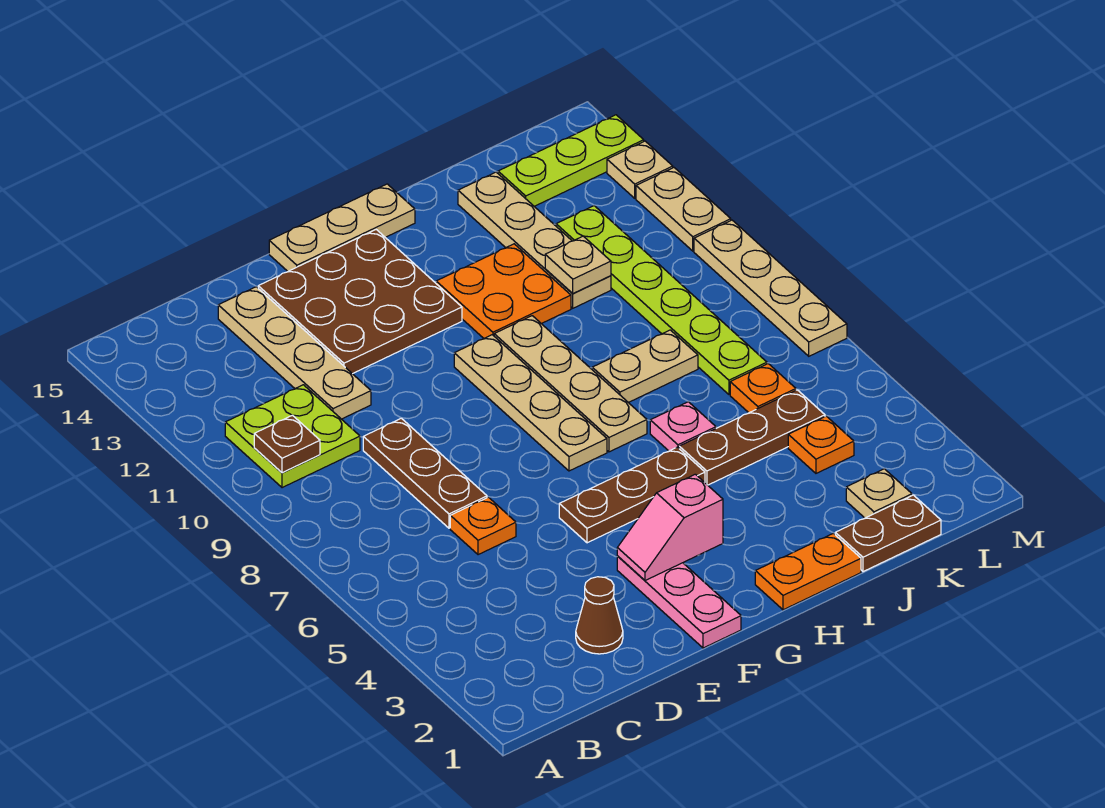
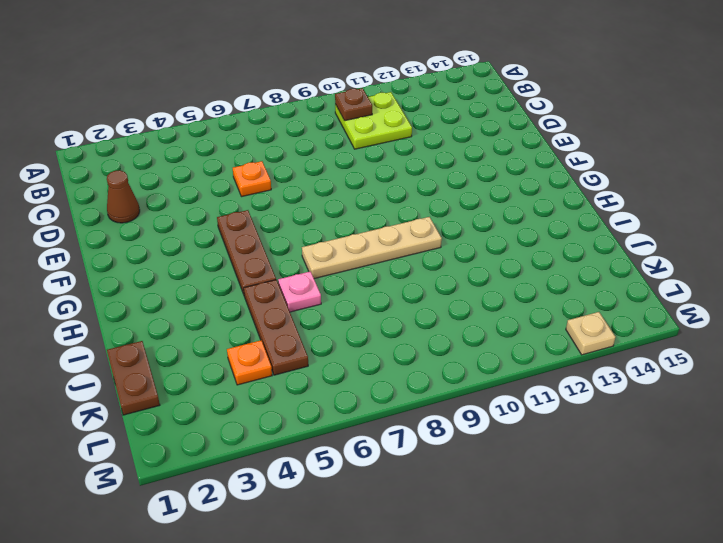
none -> brown 1x3 plate [363,418,487,528]
none -> tan 1x4 plate [218,287,371,419]
none -> brown 3x3 plate [258,230,462,374]

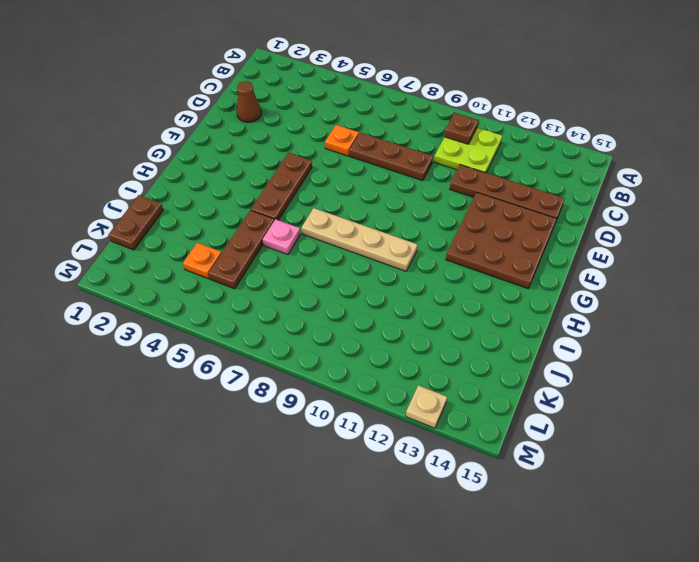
brown 1x4 plate [450,165,565,220] -> tan 1x4 plate [218,287,371,419]
none -> pink 1x3 plate [617,556,741,648]
none -> tan 1x3 plate [269,184,415,271]
none -> tan 1x4 plate [454,335,607,471]

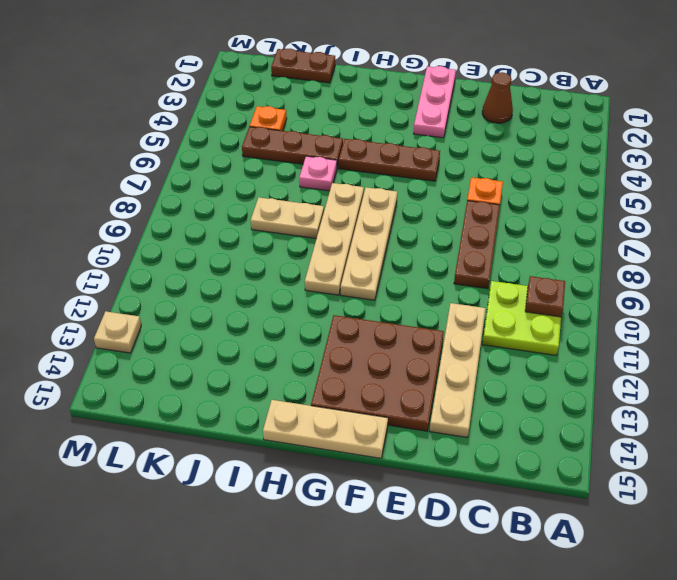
none -> orange 1x2 plate [755,533,861,610]
none -> orange 2x2 plate [436,244,571,338]
none -> tan 1x4 plate [458,172,611,308]

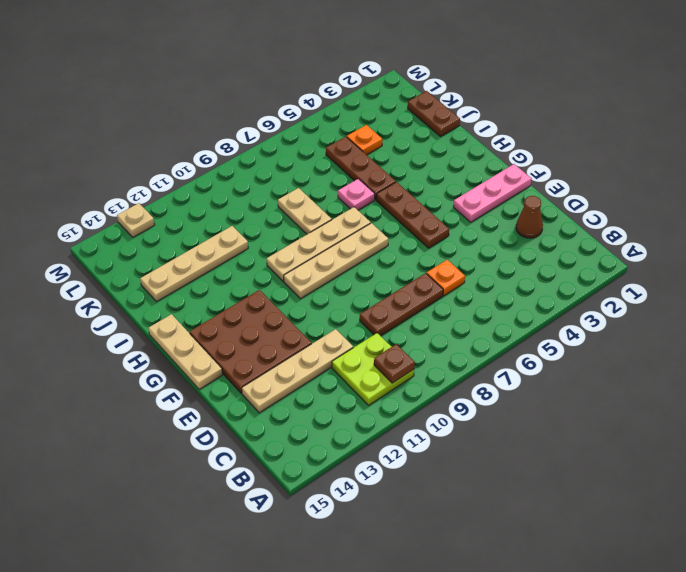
none -> orange 1x2 plate [755,533,861,610]
none -> orange 2x2 plate [436,244,571,338]
none -> tan 1x1 plate [846,469,912,518]

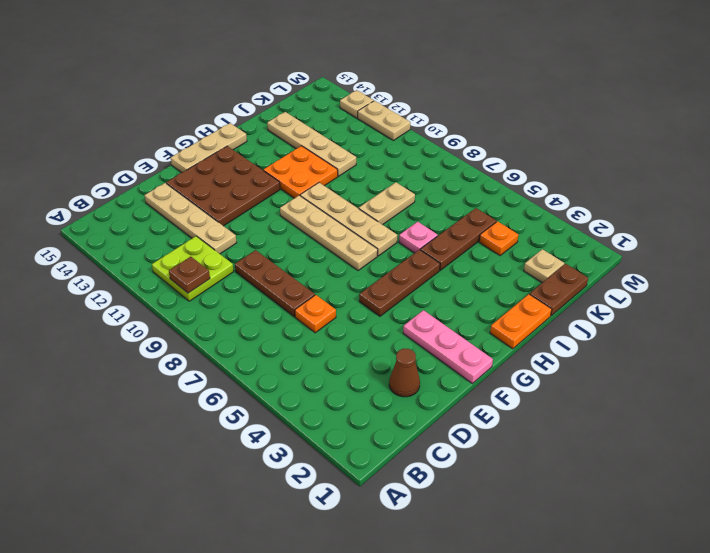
none -> orange 1x1 plate [730,364,796,413]
none -> lime 1x6 plate [556,206,767,394]
none -> lime 1x3 plate [498,115,644,206]

